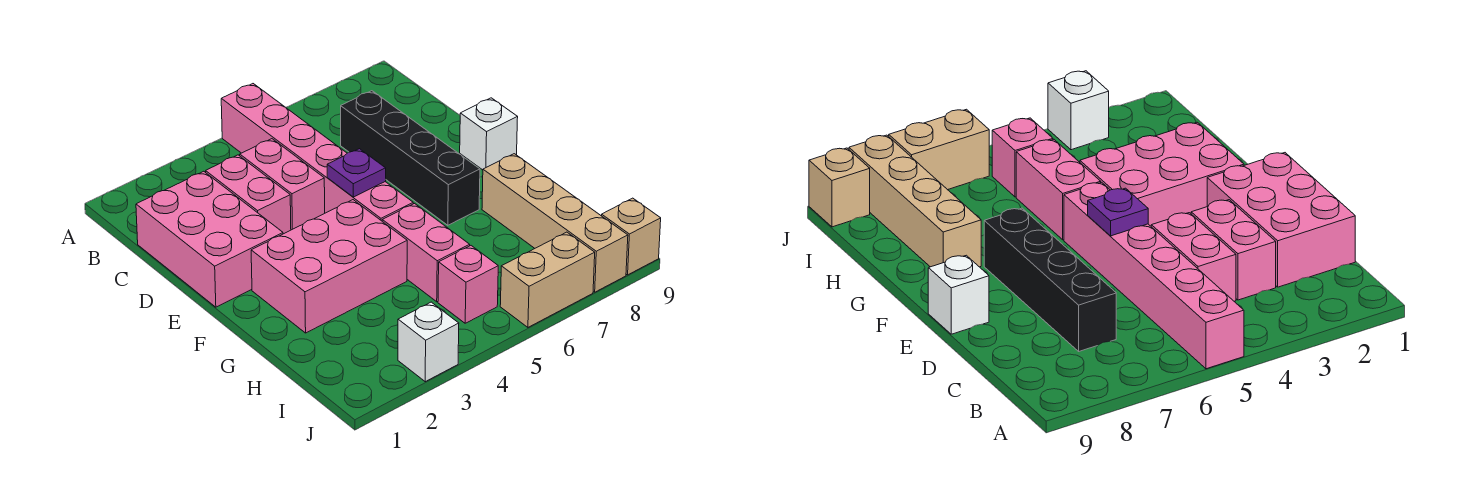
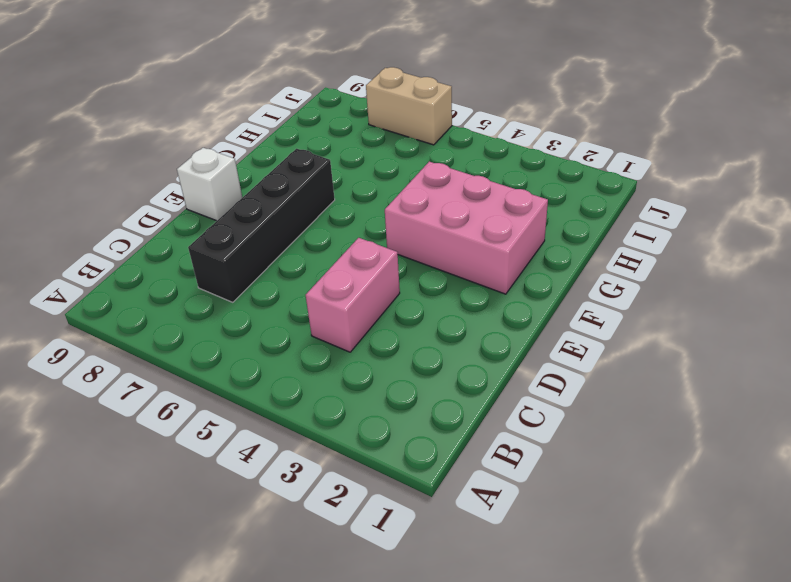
none -> pink 1x6 brick [221,84,413,221]
none -> pink 2x3 brick [136,171,283,307]
none -> pink 1x2 brick [206,155,291,234]

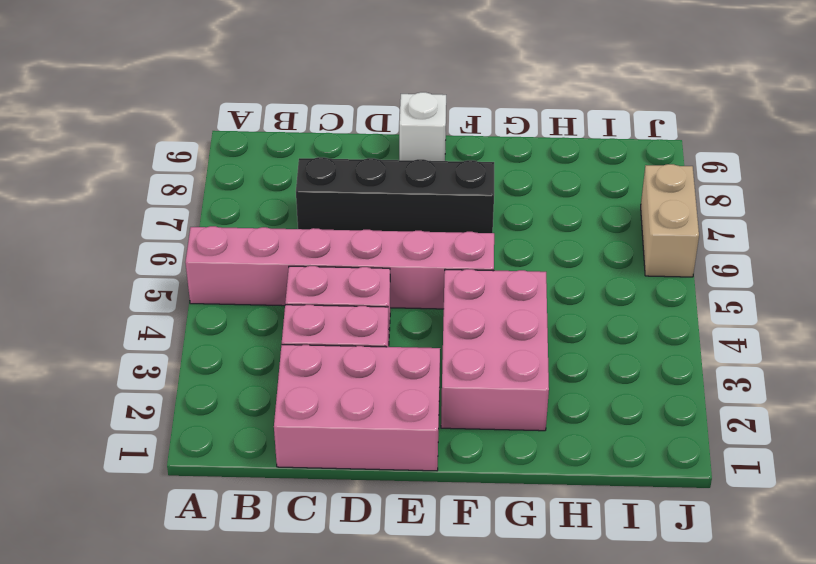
none -> pink 1x2 brick [382,204,470,302]
none -> tan 1x4 brick [482,154,628,292]
none -> pink 1x1 brick [438,246,498,323]

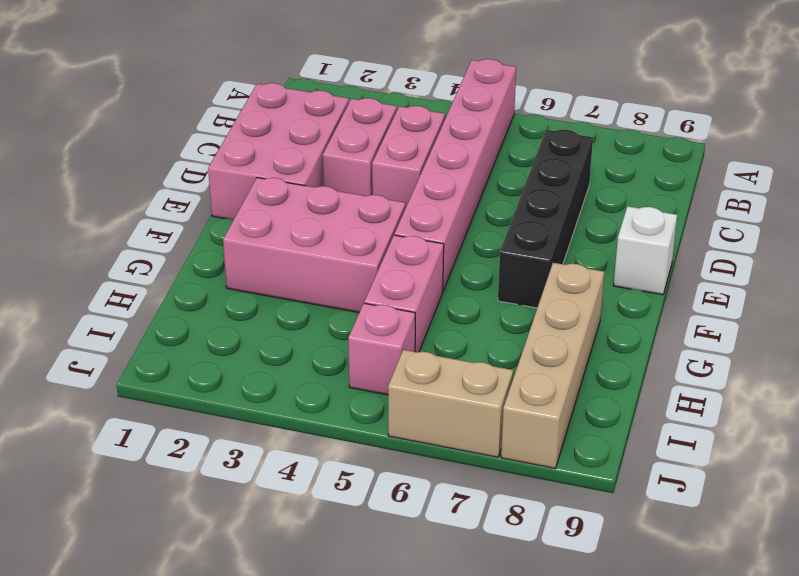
none -> white 1x1 brick [398,302,459,382]
none -> tan 1x1 brick [602,198,661,275]
none -> purple 1x1 plate [327,149,386,197]

